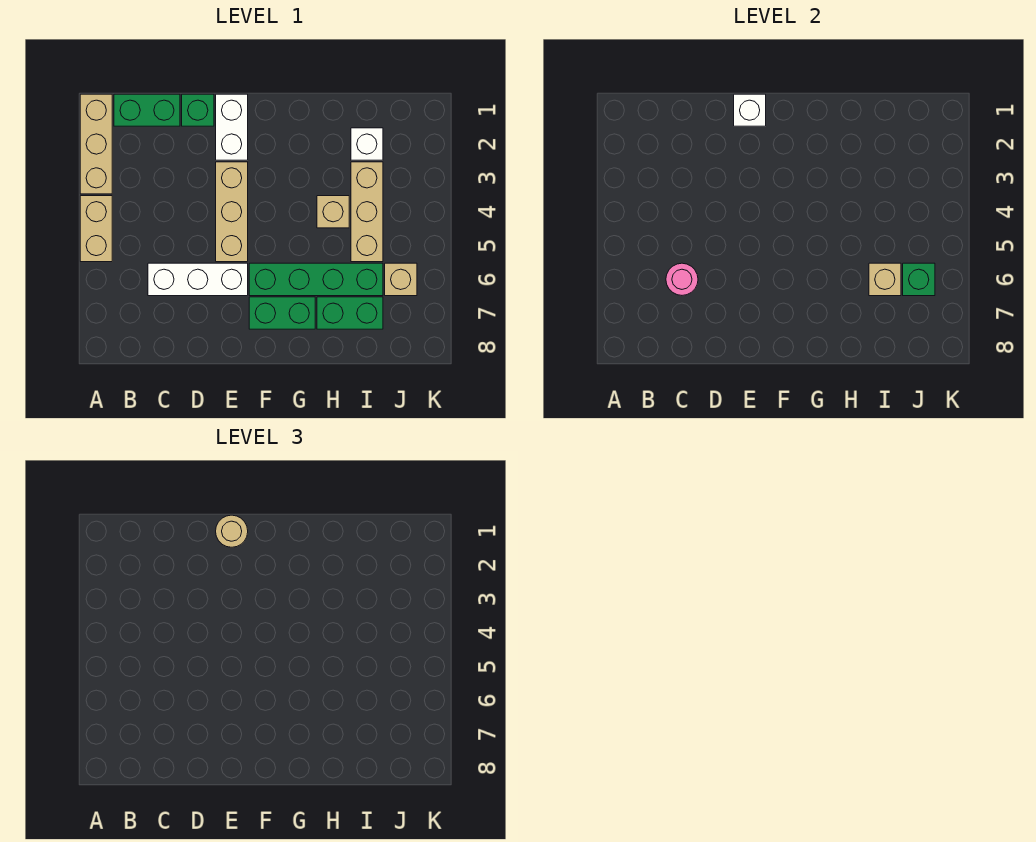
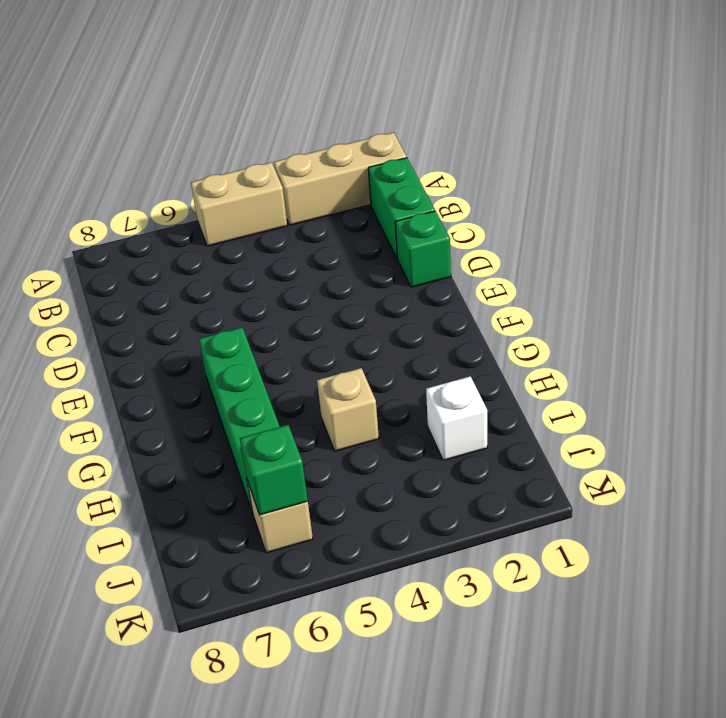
none -> white 1x3 brick [148,263,248,296]
none -> white 1x2 brick [216,94,248,160]
none -> tan 1x3 brick [216,162,248,262]

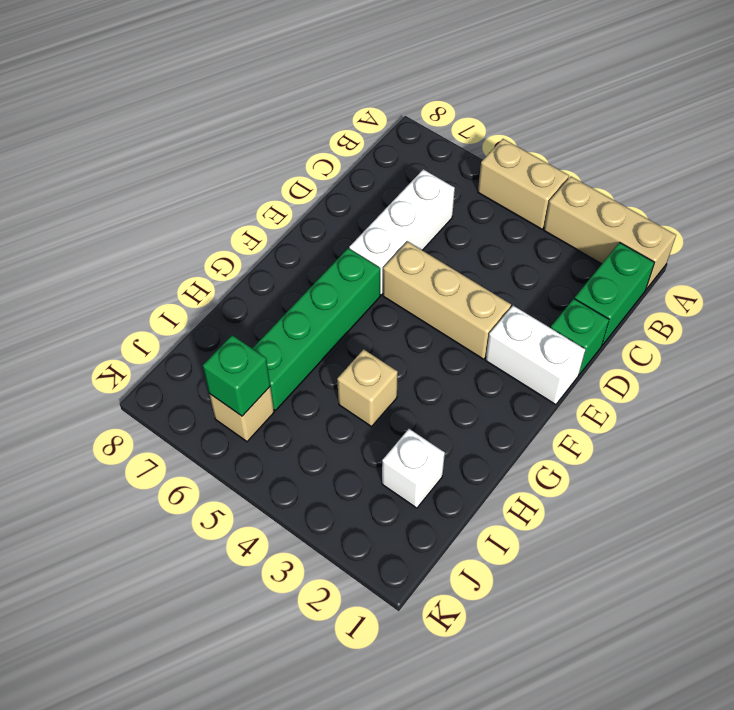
none -> green 1x2 brick [249,297,315,329]
none -> green 1x2 brick [317,297,383,329]
none -> tan 1x3 brick [351,162,383,262]

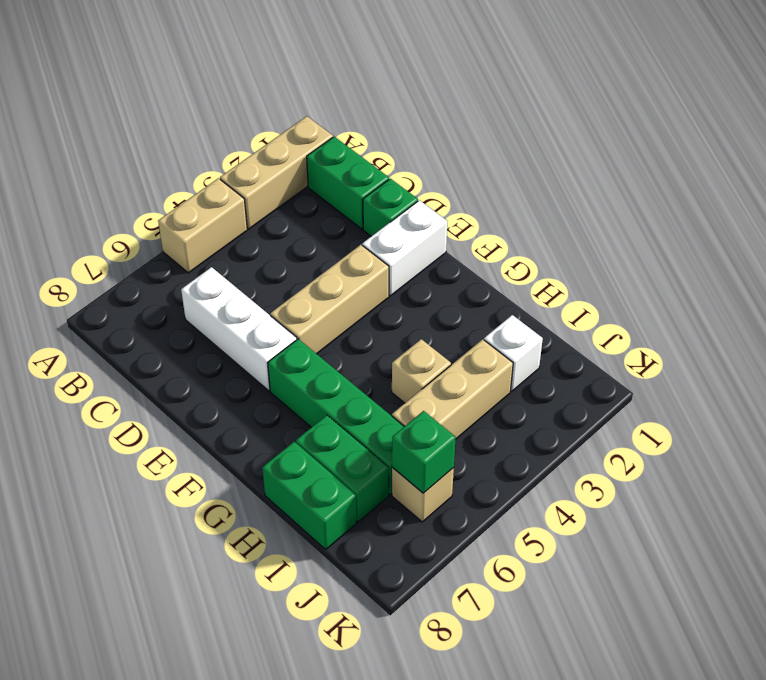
green 1x2 brick [262,442,357,549] -> green 1x2 brick moved to [249,297,315,329]
none -> pink 1x1 round brick [666,263,698,295]
none -> white 1x1 brick [734,94,766,126]
none -> tan 1x1 brick [869,263,901,296]

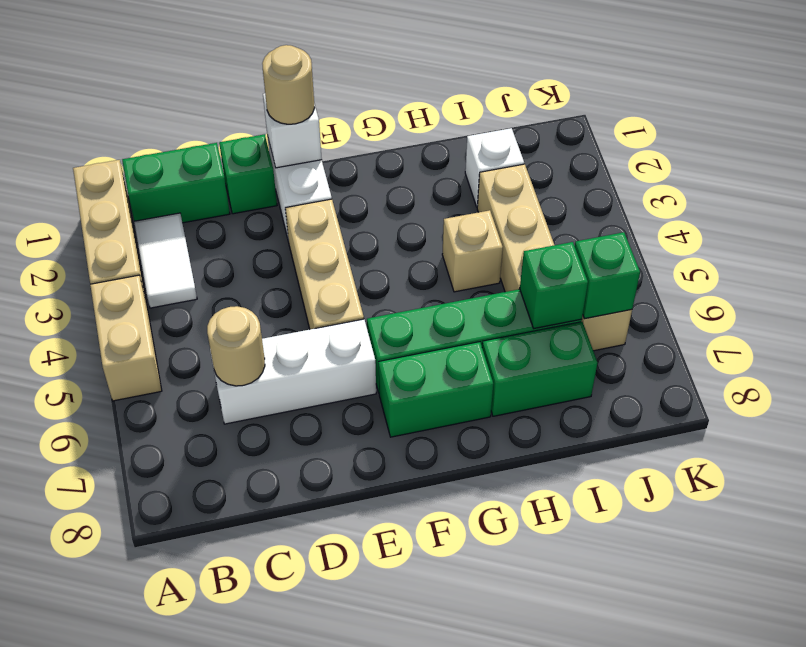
white 1x2 tile [134,213,197,308] -> none
tan 1x1 round brick [207,306,265,386] -> pink 1x1 round brick [666,263,698,295]
green 1x1 brick [520,242,588,328] -> tan 1x1 brick [869,263,901,296]

